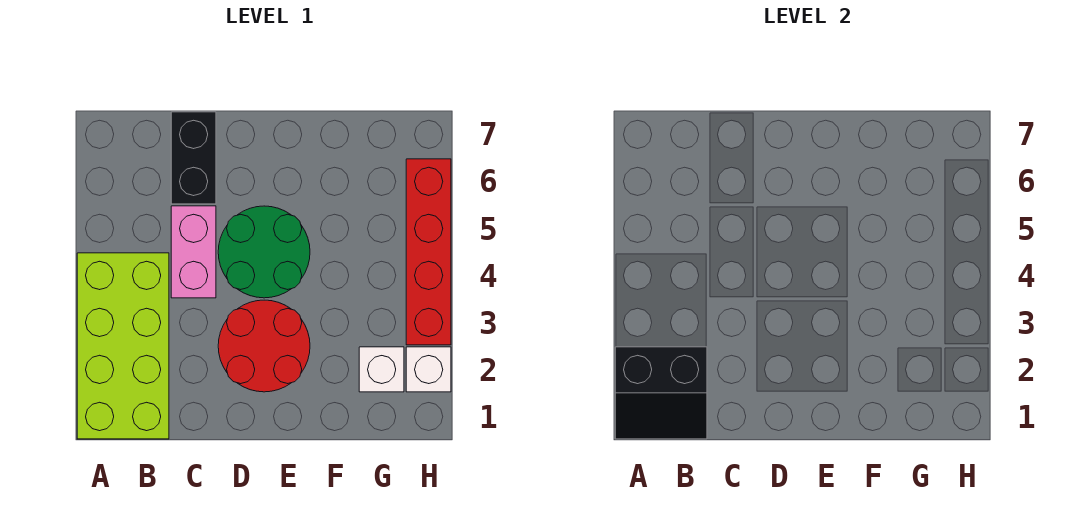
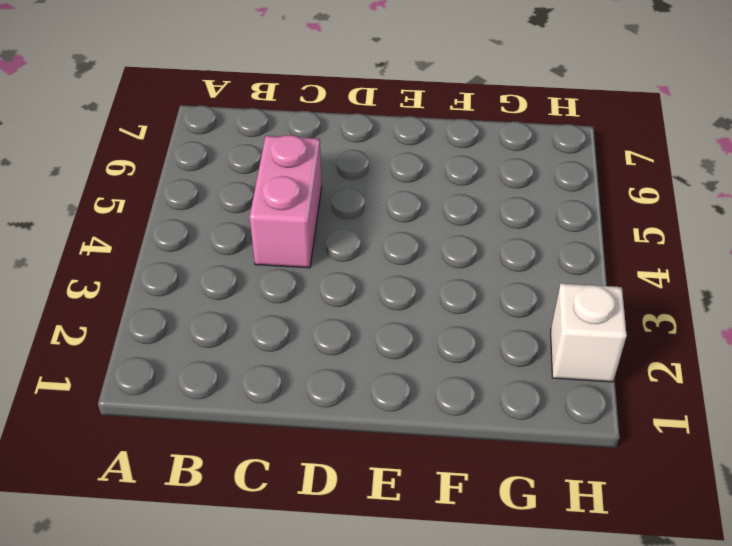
none -> lime 2x4 brick [77,253,169,439]
none -> black 1x2 brick [171,112,216,204]

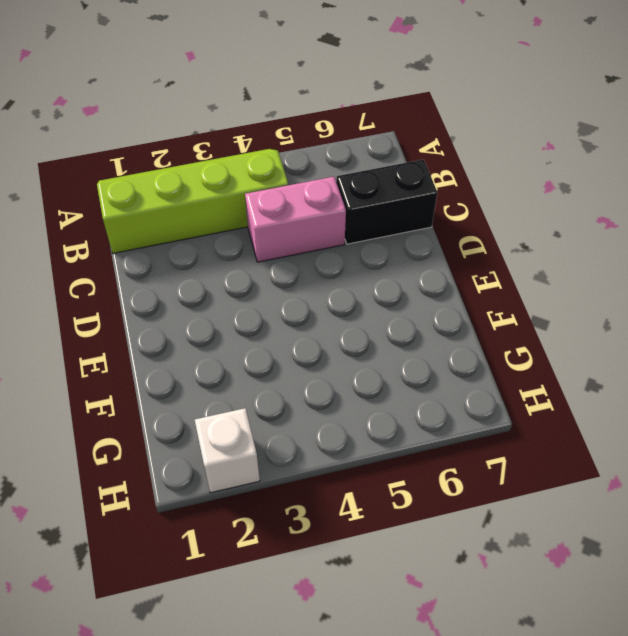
lime 2x4 slope [97,149,288,253] -> lime 2x4 brick [77,253,169,439]
none -> red 2x2 round brick [218,300,310,392]
none -> green 2x2 round brick [218,206,310,298]

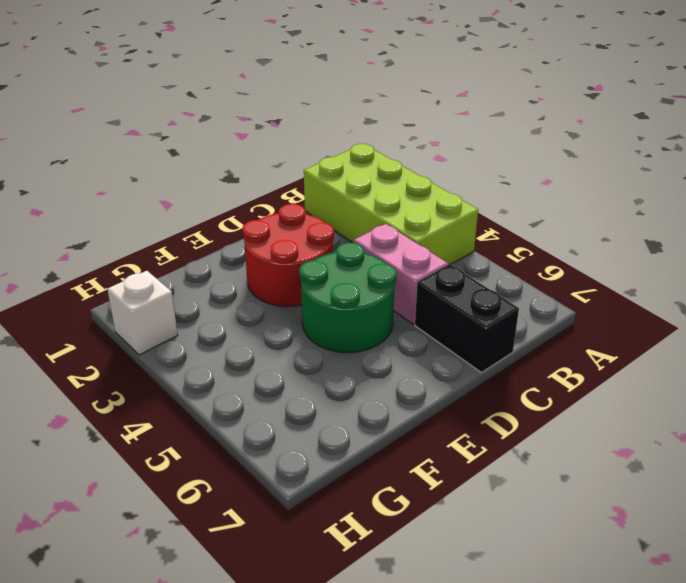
none -> white 1x1 brick [359,347,404,392]
none -> red 1x4 brick [406,159,451,345]

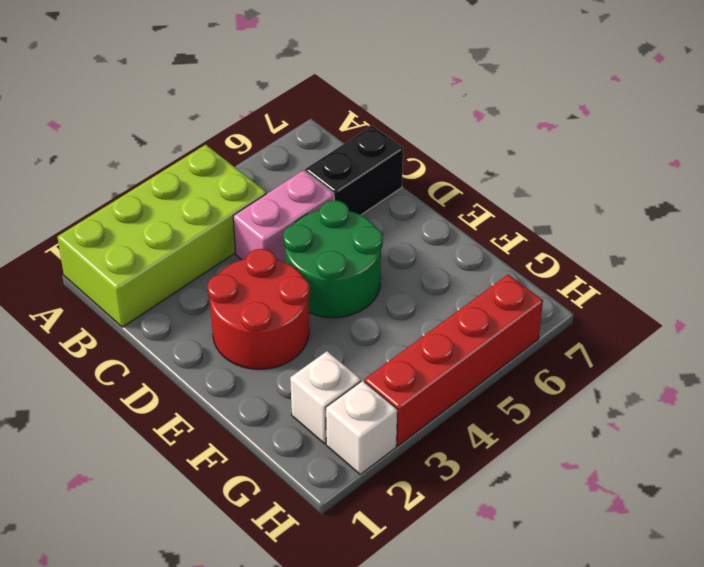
none -> black 2x2 slope [615,347,707,439]

